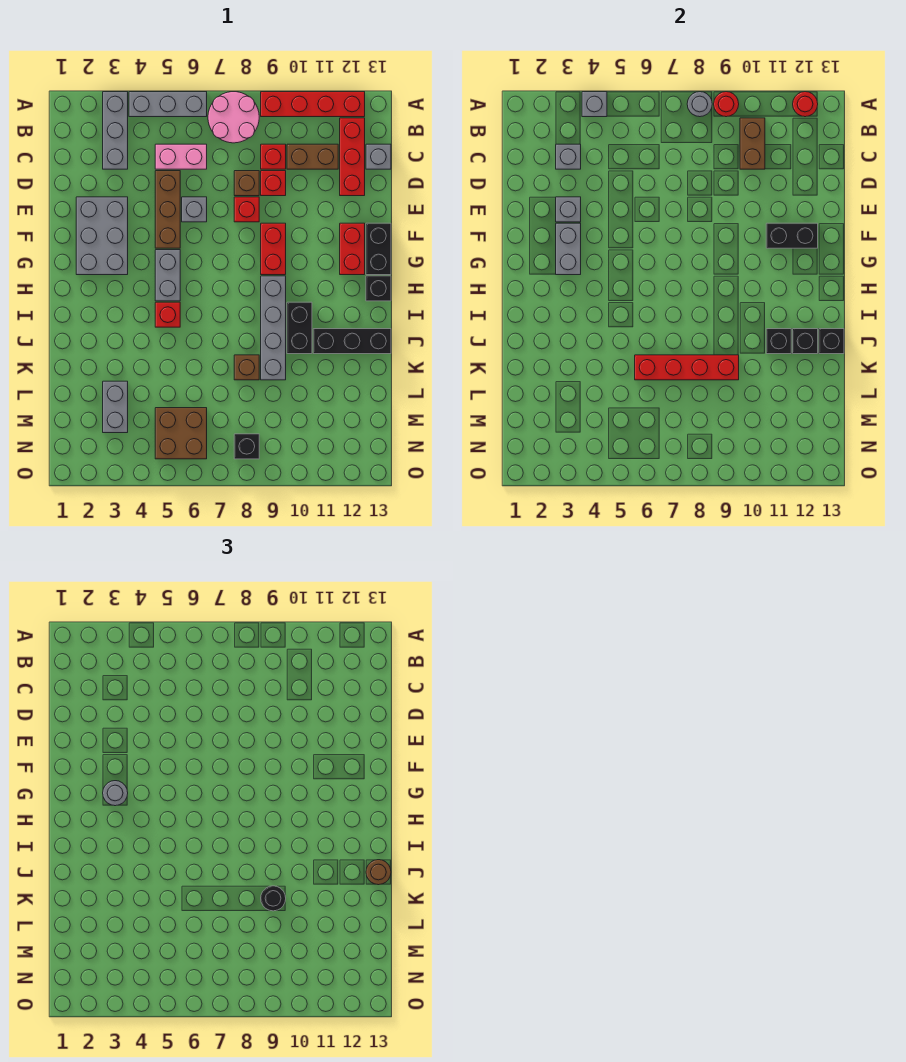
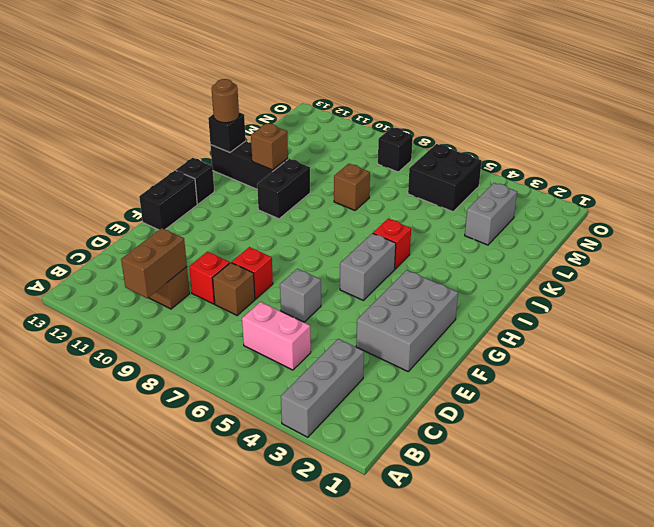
brown 1x1 brick [251,123,288,170] -> black 1x1 brick [766,329,791,354]
black 2x2 brick [408,144,482,212] -> brown 2x2 brick [155,408,207,459]
none -> grey 1x3 brick [129,92,207,117]
none -> pink 2x2 round brick [208,92,259,143]
none -> red 1x4 brick [261,92,365,117]
none -> red 1x3 brick [340,118,365,196]

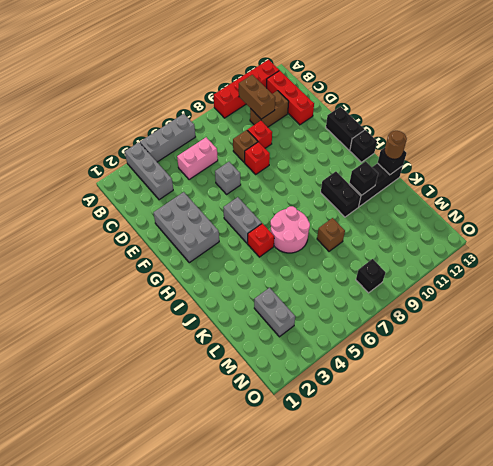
pink 2x2 round brick [270,206,310,253] -> pink 2x2 round brick moved to [208,92,259,143]
none -> red 1x1 brick [261,144,286,169]
none -> grey 1x1 brick [366,144,391,169]
none -> brown 1x3 brick [155,171,180,248]
none -> red 1x2 brick [261,223,286,275]

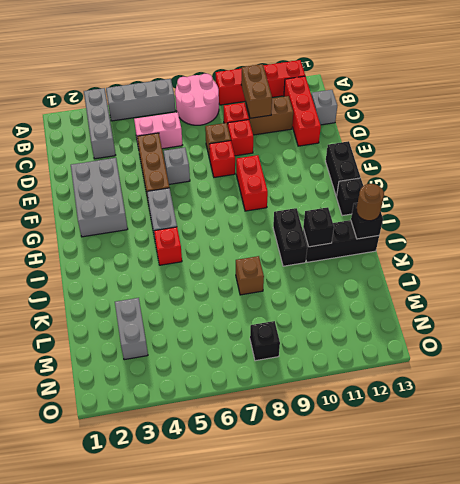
none -> red 1x2 brick [340,223,365,275]
none -> grey 1x4 brick [261,276,286,380]
none -> brown 2x2 brick [155,408,207,459]
none -> grey 1x1 brick [582,92,607,117]

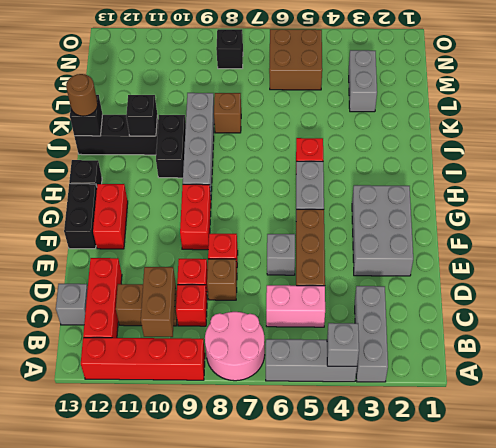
none -> grey 1x1 round brick [687,92,712,117]
none -> red 1x1 round brick [714,92,739,117]
none -> red 1x1 round brick [793,92,818,117]
none -> grey 1x1 brick [556,144,581,169]

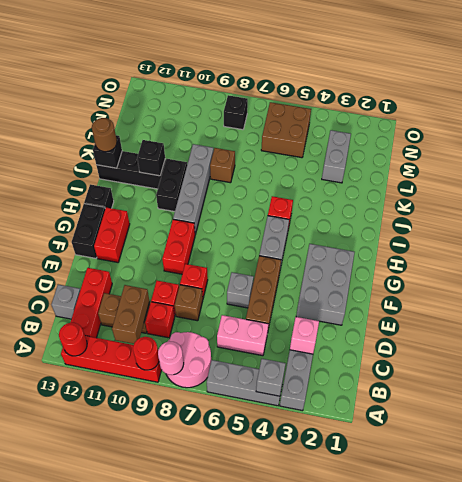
pink 1x1 round brick [158,341,184,375] -> grey 1x1 round brick [687,92,712,117]
pink 1x1 brick [290,317,319,354] -> grey 1x1 brick [556,144,581,169]
none -> grey 1x1 brick [556,197,581,222]
none -> grey 1x2 brick [556,223,581,275]
none -> black 1x2 brick [766,223,818,248]
none -> black 1x1 brick [793,329,818,354]

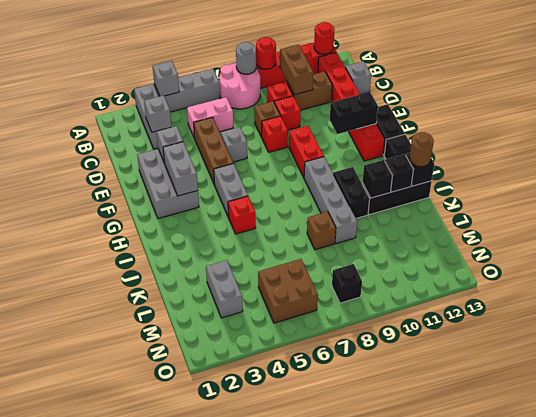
none -> red 1x4 brick [635,355,739,380]
none -> grey 1x1 round brick [103,781,128,806]
none -> black 1x1 round brick [261,886,286,911]

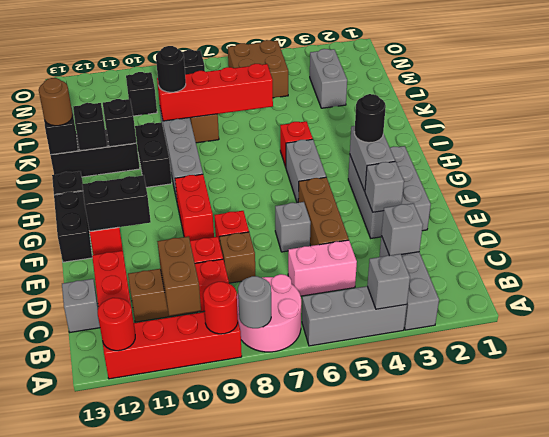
black 1x1 round brick [354,94,386,143] -> grey 1x1 round brick [103,781,128,806]
black 1x1 brick [126,72,157,116] -> none

